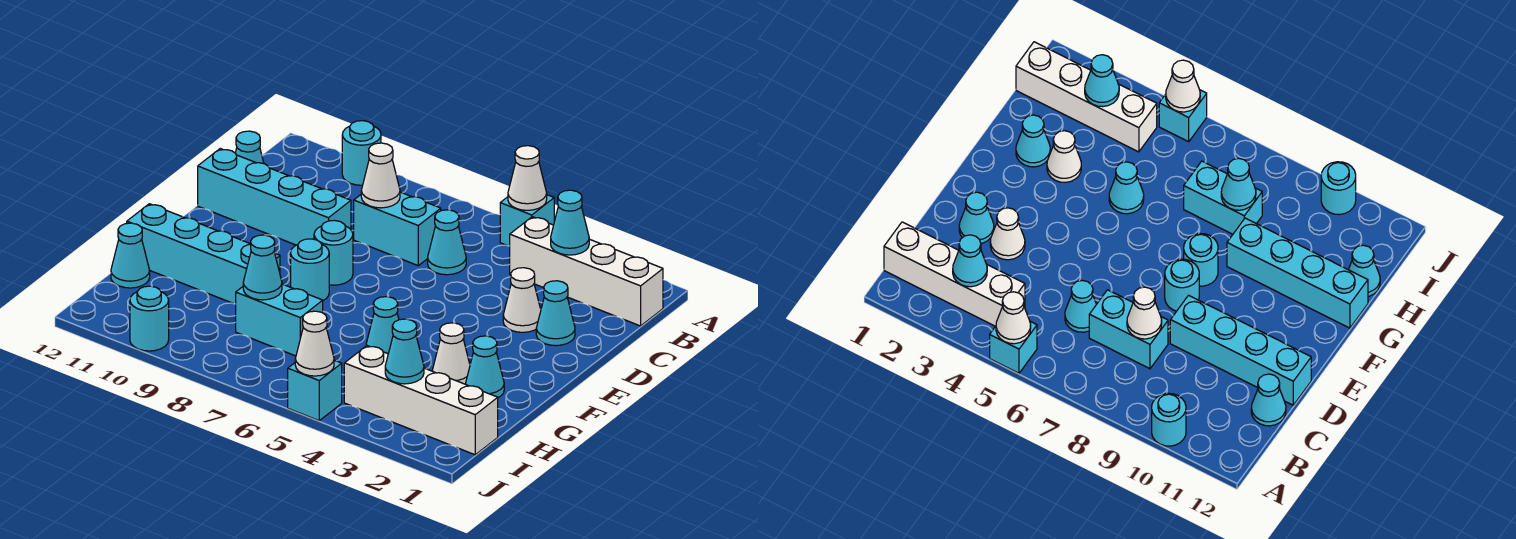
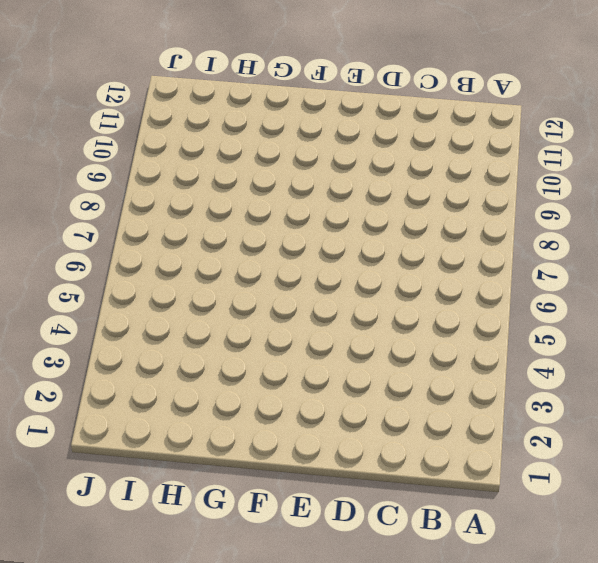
none -> cyan 1x1 brick [500,195,554,246]
none -> cyan 1x1 round brick [342,121,381,185]
none -> white 1x4 brick [510,217,663,326]

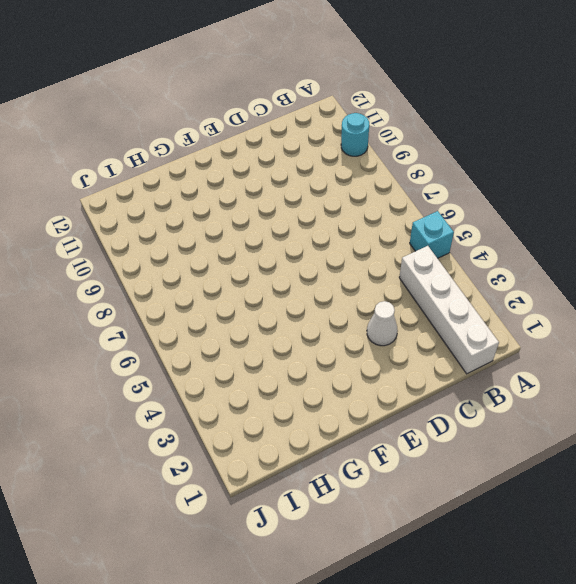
none -> cyan 1x1 cone [428,210,466,275]
none -> cyan 1x2 brick [354,192,441,265]
none -> cyan 1x1 cone [235,131,264,164]

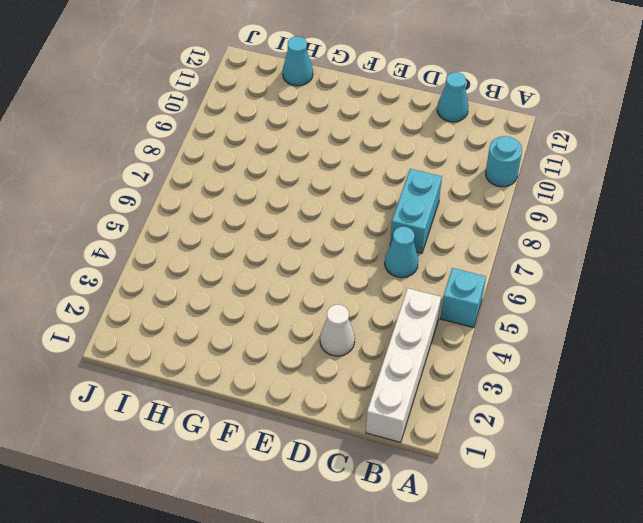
none -> cyan 1x1 cone [536,281,575,346]
none -> cyan 1x4 brick [198,149,351,245]
none -> cyan 1x1 round brick [314,220,353,285]

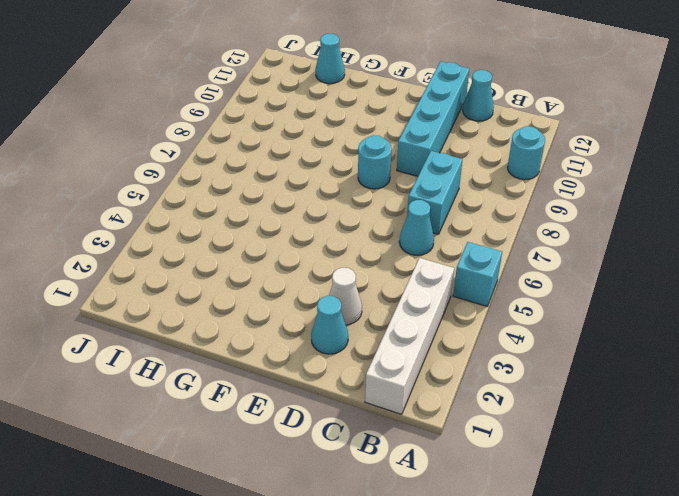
none -> cyan 1x1 round brick [291,239,329,300]
none -> cyan 1x1 cone [466,336,504,398]
none -> white 1x1 cone [432,323,470,384]

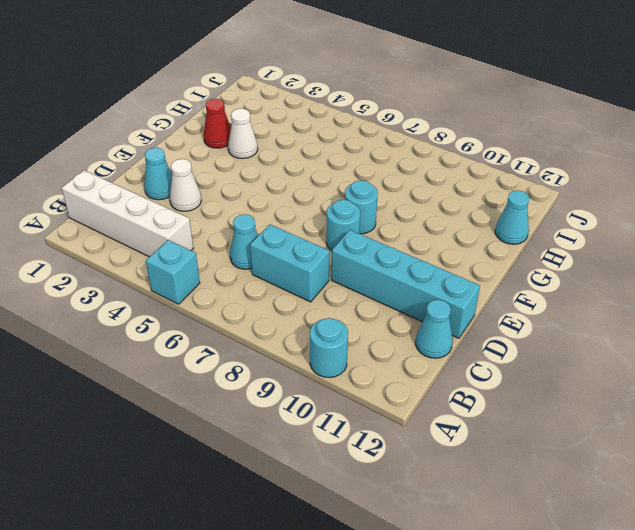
red 1x1 cone [203,99,231,148] -> cyan 1x1 cone [466,336,504,398]
none -> cyan 1x1 cone [366,297,399,354]
none -> cyan 1x4 brick [127,204,280,304]
none -> cyan 1x2 brick [236,284,323,356]

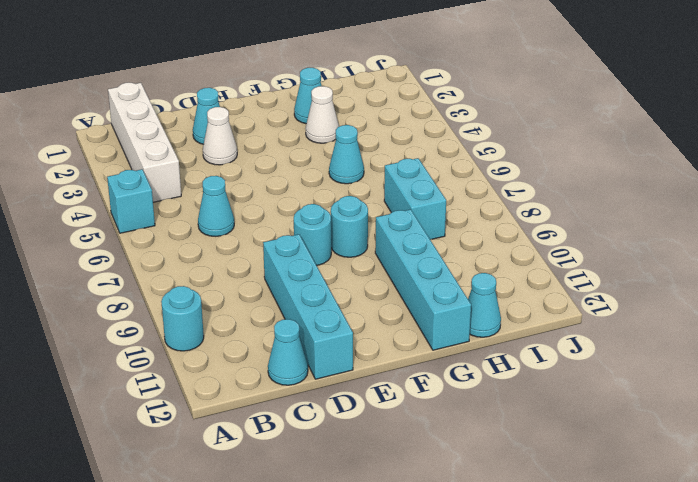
none -> cyan 1x2 brick [354,192,441,265]
none -> white 1x4 brick [344,346,498,455]
none -> cyan 1x1 brick [288,360,342,421]

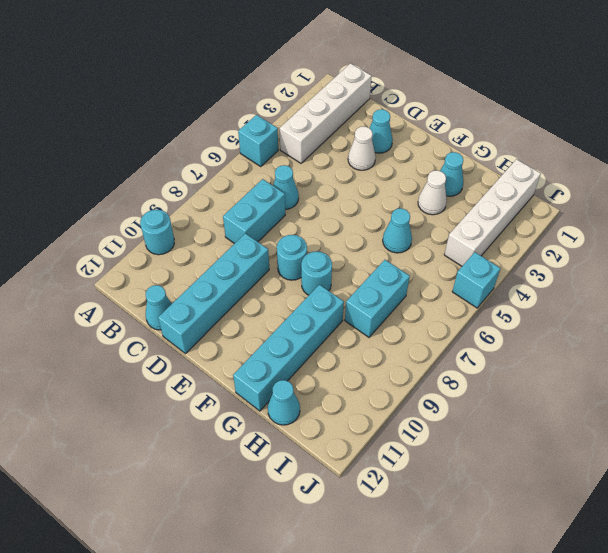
none -> cyan 1x1 round brick [130,286,169,351]
none -> white 1x1 cone [508,146,547,210]
none -> cyan 1x1 cone [551,190,589,255]

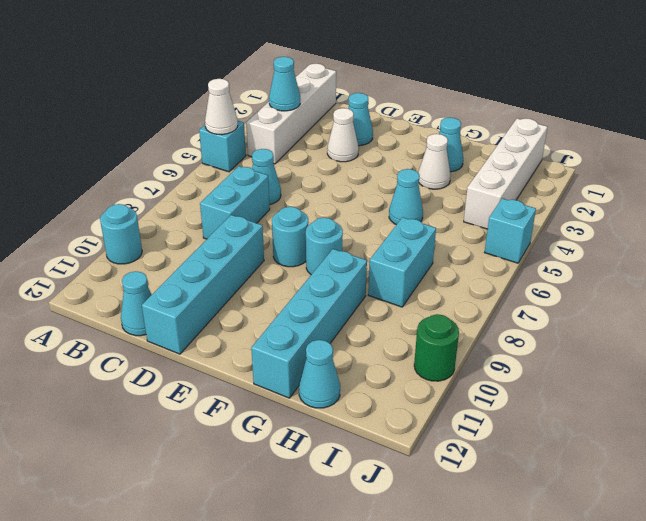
green 1x1 round brick [414,314,459,381] -> cyan 1x1 round brick [130,286,169,351]
none -> white 1x1 cone [361,143,400,208]
none -> cyan 1x1 cone [243,235,282,300]
none -> cyan 1x1 cone [385,319,424,384]

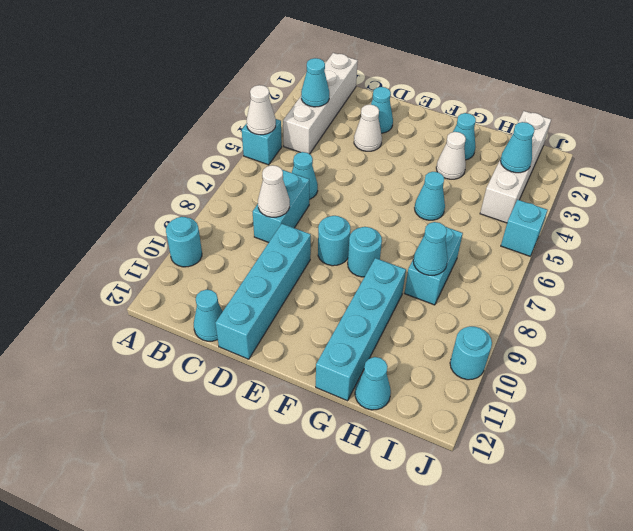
none -> white 1x1 cone [295,311,334,376]

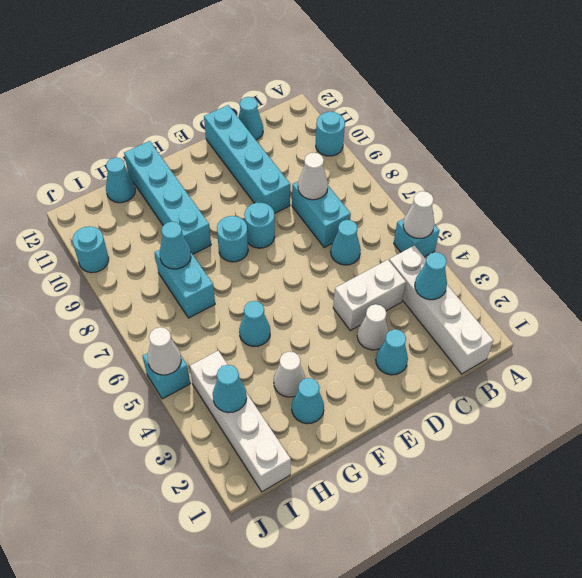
white 1x2 brick [333,260,406,330] -> none

